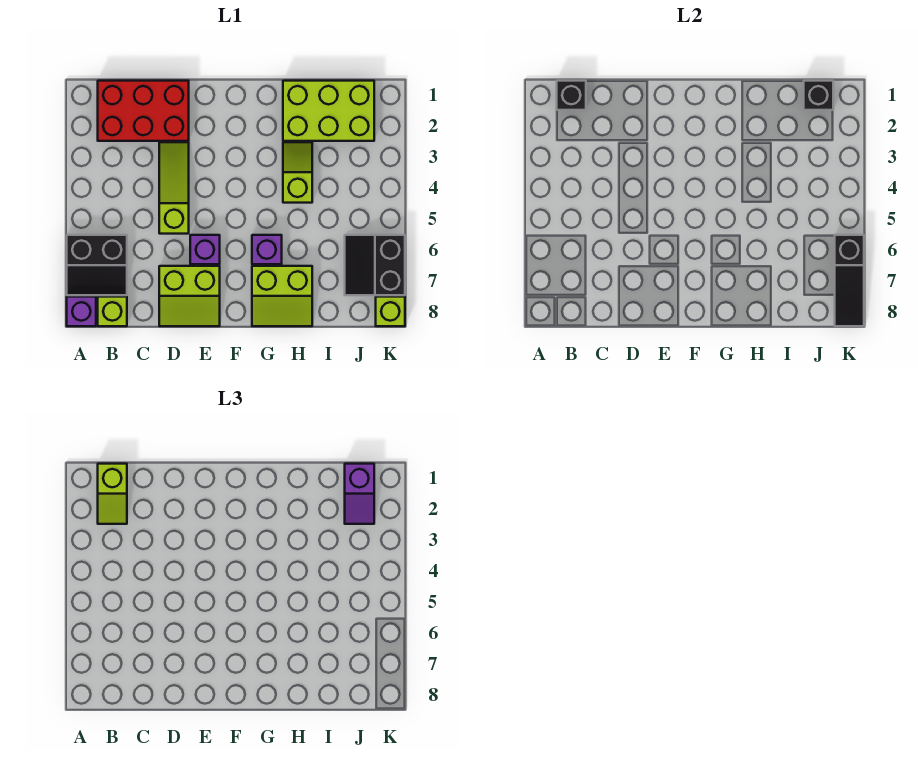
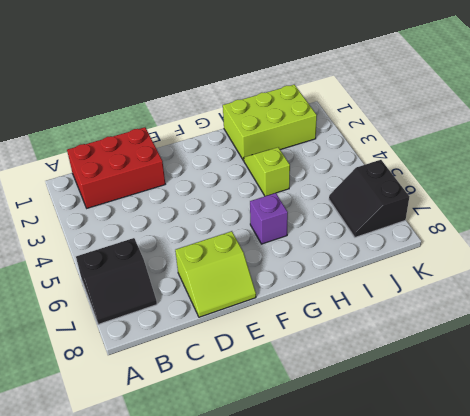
none -> purple 1x1 brick [67,297,96,326]
none -> lime 1x1 brick [98,297,127,326]
none -> lime 1x3 slope [159,142,189,234]

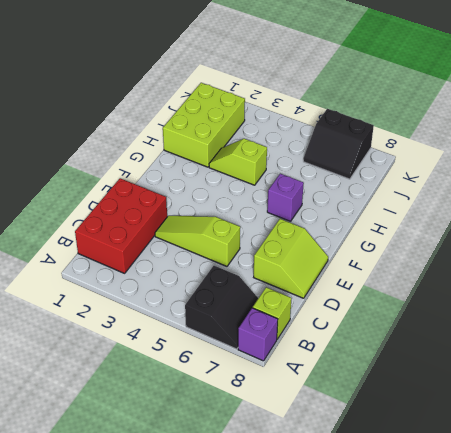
none -> purple 1x1 brick [190,235,220,264]
none -> lime 2x2 slope [252,266,312,326]
none -> lime 1x1 brick [376,297,405,326]

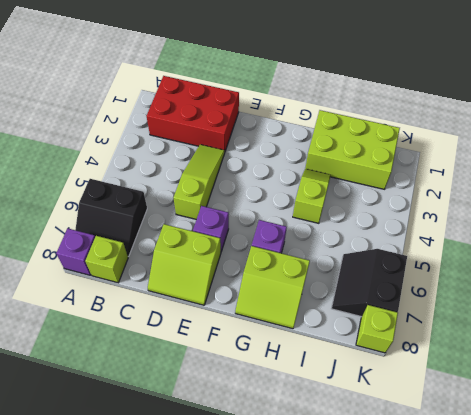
none -> black 1x1 brick [557,81,586,110]
none -> black 1x1 brick [804,81,833,110]
none -> black 1x3 slope [835,235,864,326]

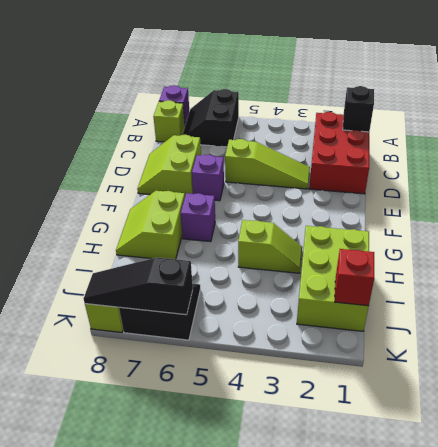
red 1x1 brick [335,249,374,306] -> black 1x1 brick [804,81,833,110]
none -> lime 1x2 slope [98,464,127,524]
none -> purple 1x2 slope [345,464,374,524]

